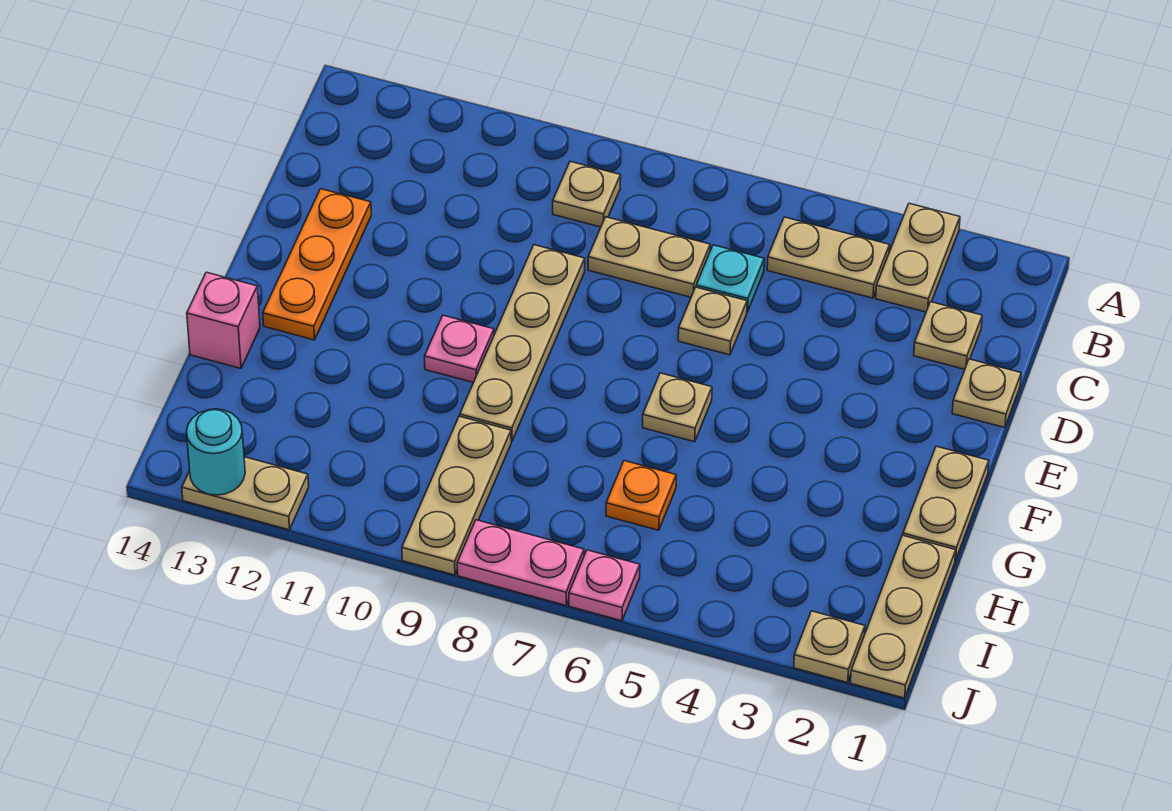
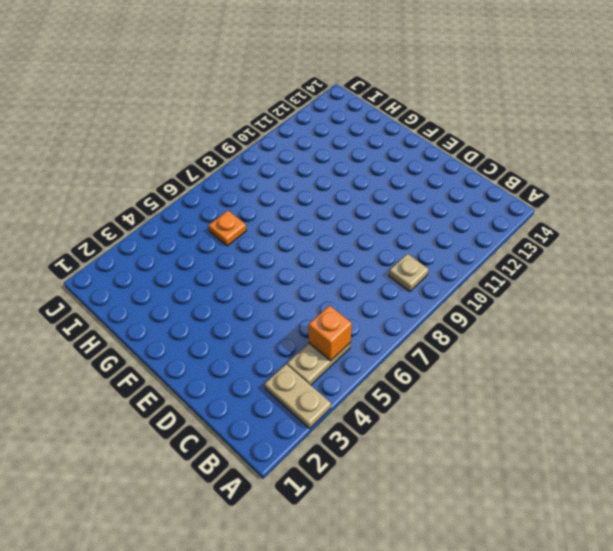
orange 1x1 brick [309,305,352,361] -> none
none -> tan 1x1 plate [914,302,982,369]
none -> cyan 1x1 plate [696,245,764,312]
none -> tan 1x2 plate [588,217,710,297]

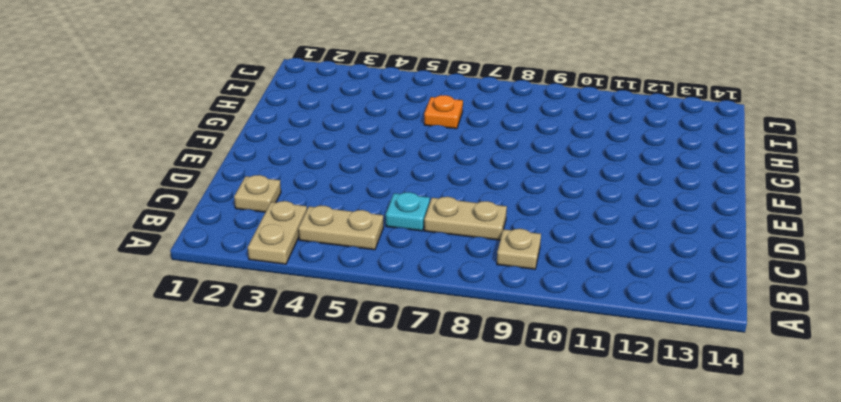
none -> tan 1x1 plate [952,359,1021,428]
none -> tan 1x1 plate [678,287,747,355]
none -> tan 1x4 plate [460,245,585,441]

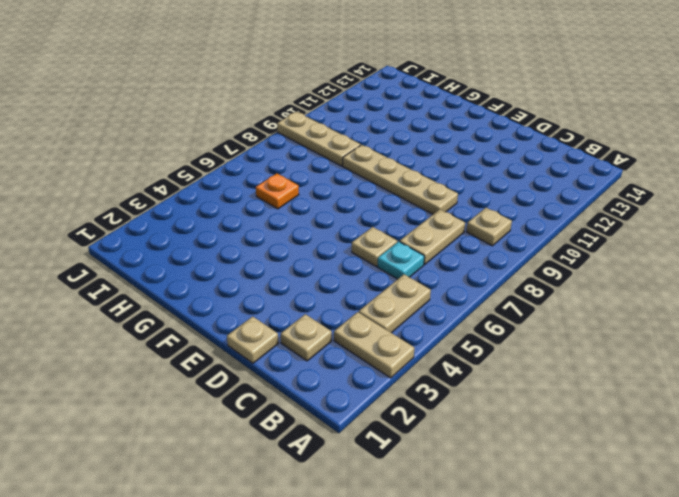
none -> orange 1x3 plate [263,189,371,340]
none -> tan 1x2 plate [903,446,989,561]
none -> tan 1x1 plate [643,373,712,442]

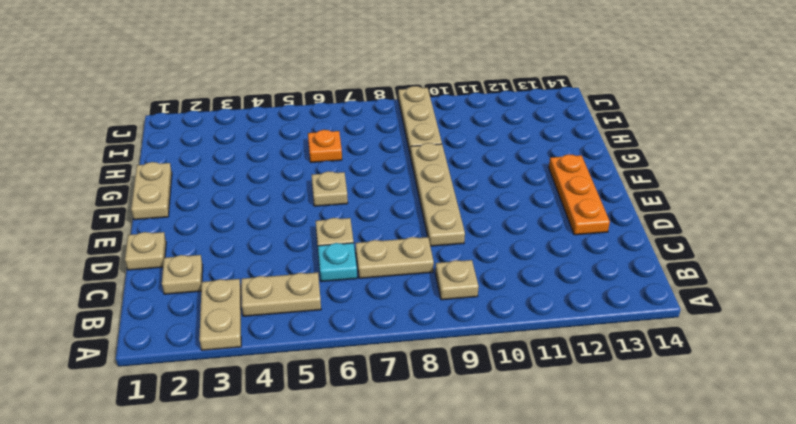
none -> pink 1x1 plate [425,315,494,383]
none -> pink 1x1 brick [187,272,260,368]
none -> tan 1x3 plate [851,535,956,698]

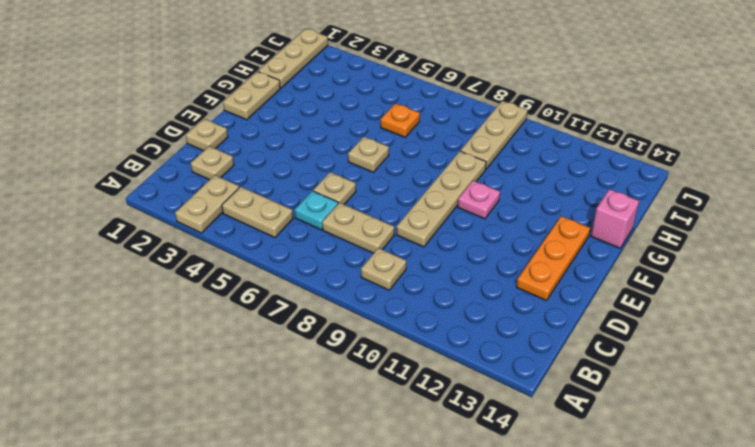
none -> tan 1x1 plate [794,611,865,683]
none -> pink 1x1 plate [569,550,640,621]
none -> pink 1x2 plate [457,520,584,605]

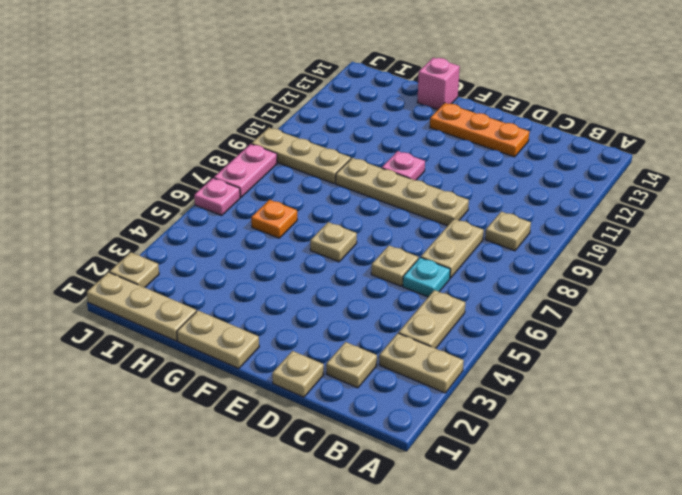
none -> tan 1x2 plate [182,457,309,530]
none -> cyan 1x1 round brick [186,409,245,495]

